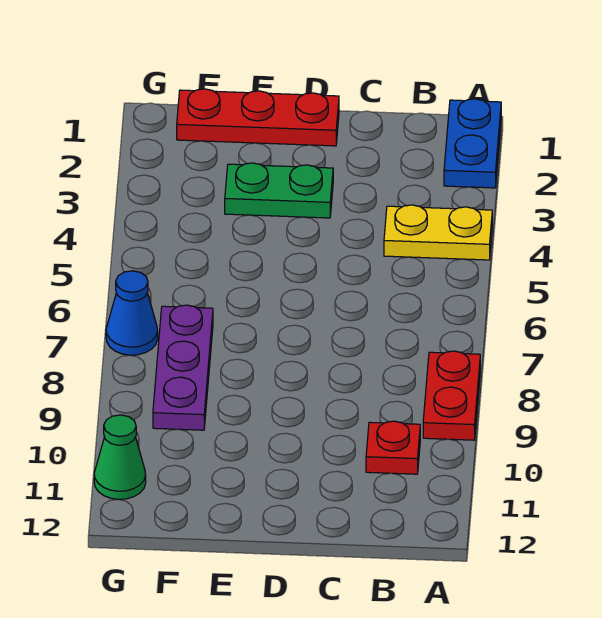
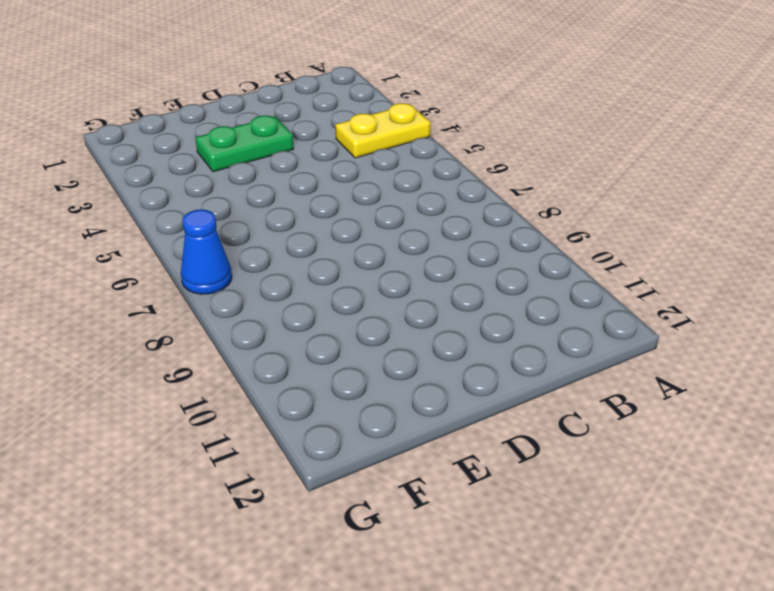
none -> blue 1x2 plate [444,99,501,188]
none -> red 1x2 plate [423,351,480,440]

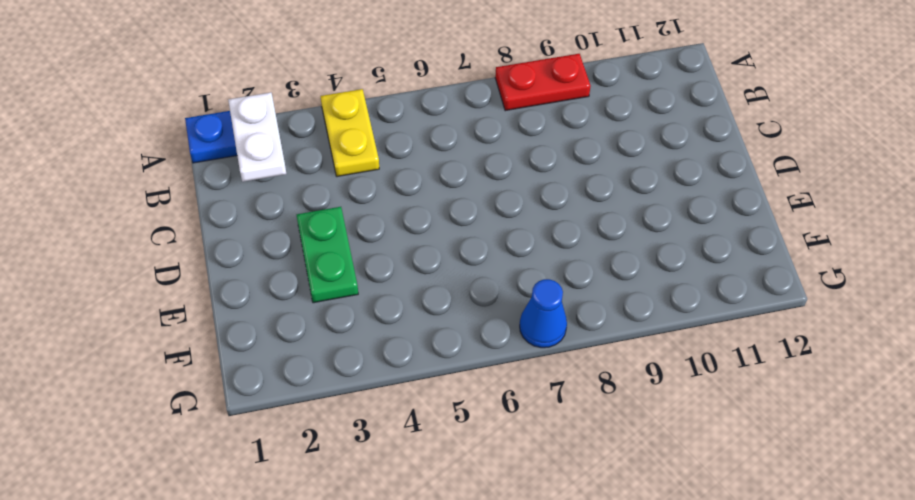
white 1x2 plate [228,92,286,182] -> none
none -> red 1x1 plate [366,421,420,474]
none -> red 1x3 plate [177,89,339,146]

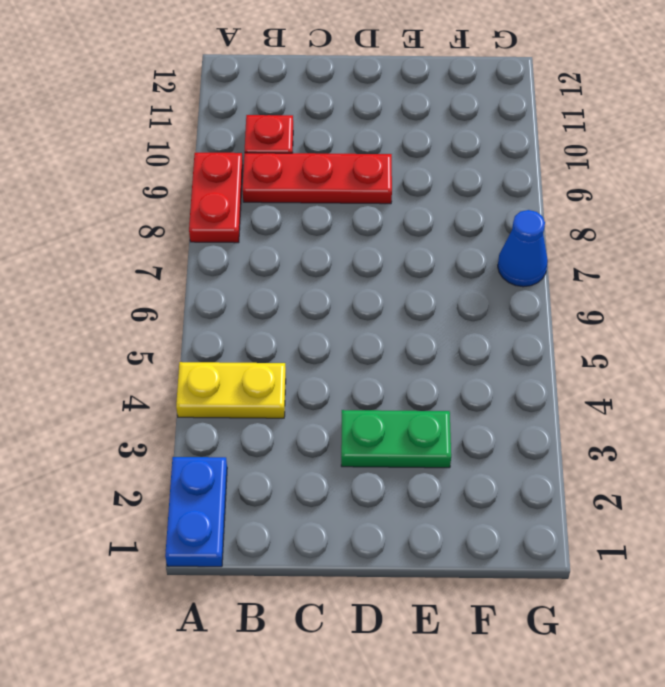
red 1x3 plate [243,153,392,204] -> red 1x3 plate moved to [177,89,339,146]
none -> purple 1x3 plate [153,305,213,430]
none -> green 1x1 cone [94,415,146,499]

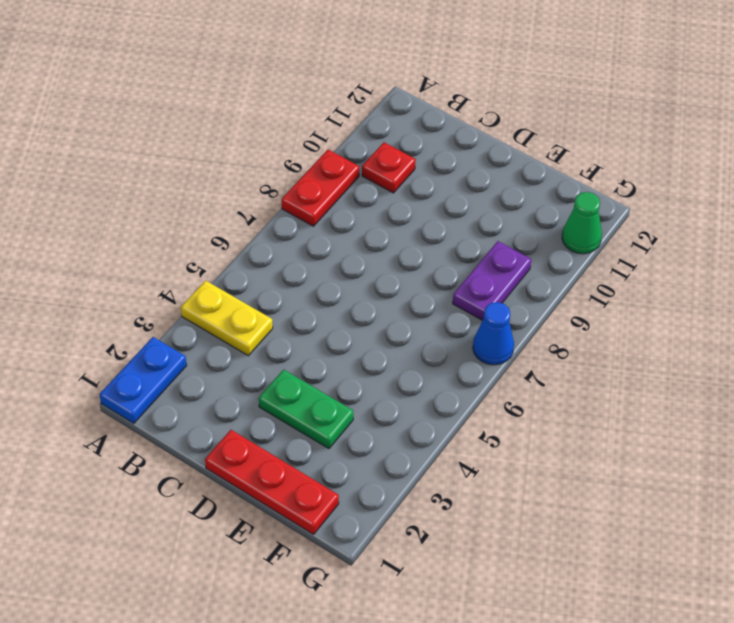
purple 1x2 plate [453,241,531,320] -> purple 1x3 plate [153,305,213,430]

